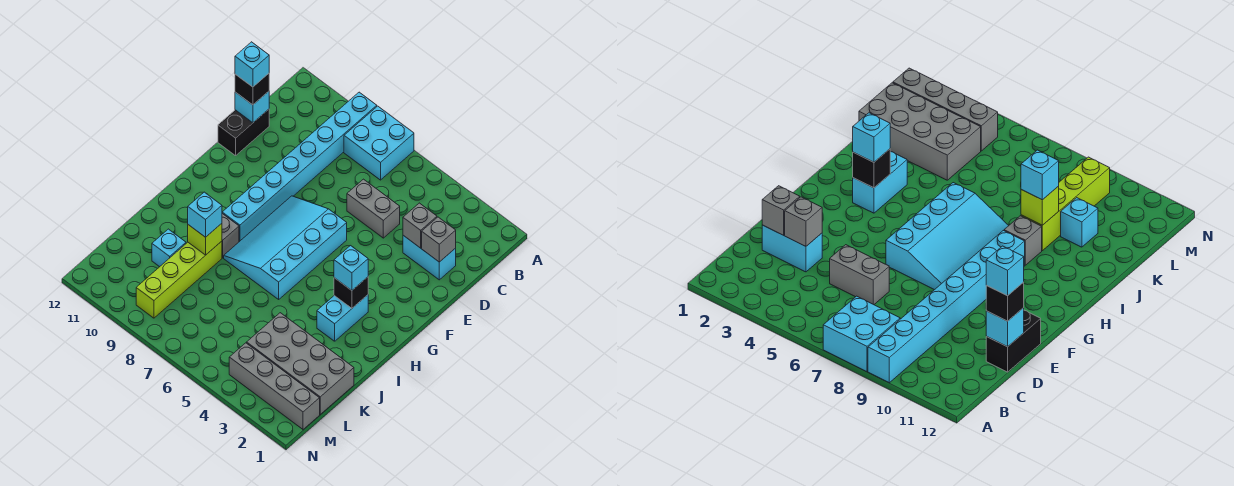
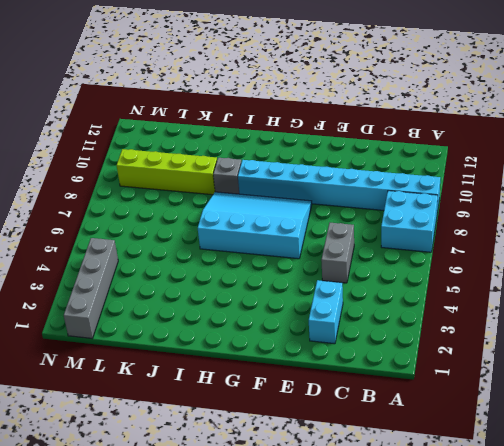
none -> black 1x2 brick [218,109,269,156]
none -> cyan 1x2 brick [317,295,368,341]
none -> grey 2x4 brick [247,313,354,414]

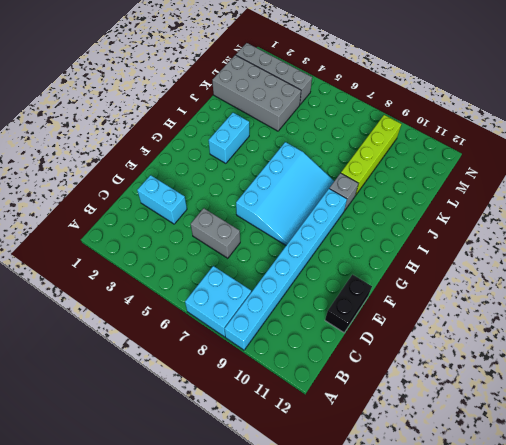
none -> cyan 1x1 brick [152,229,186,267]
none -> grey 1x1 brick [422,217,456,262]
none -> grey 1x1 brick [403,203,437,248]

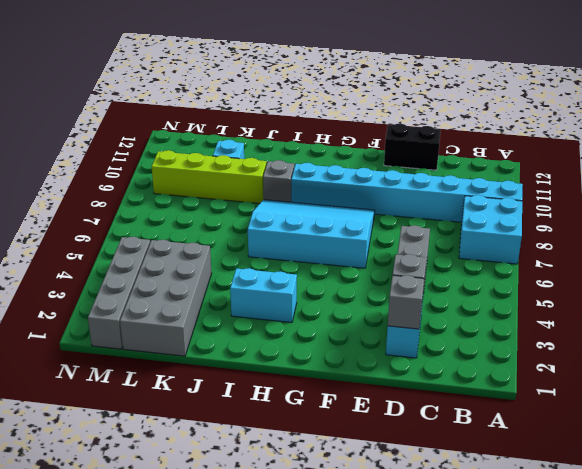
none -> cyan 1x1 brick [235,91,269,123]
none -> black 1x1 brick [334,277,368,308]
none -> lime 1x1 brick [188,223,222,255]

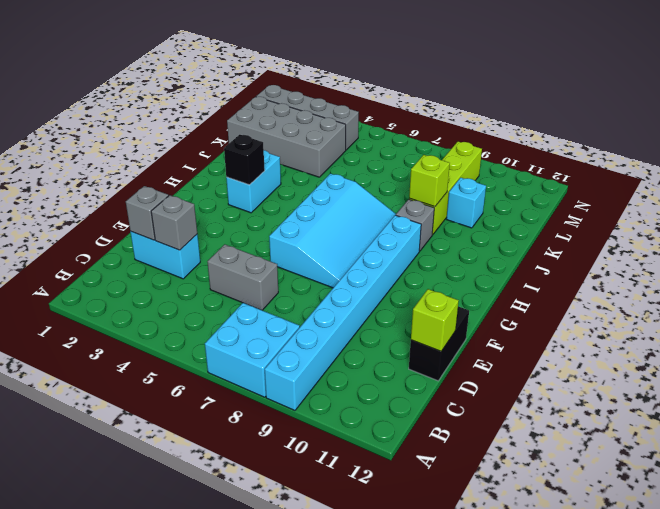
lime 1x1 brick [411,289,459,351] -> cyan 1x1 brick [235,91,269,123]
none -> black 1x1 brick [235,73,269,105]
none -> cyan 1x1 brick [334,246,368,291]
none -> cyan 1x1 brick [188,192,222,237]

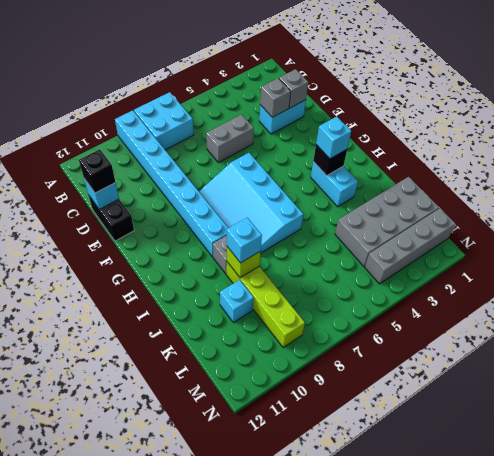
none -> cyan 1x1 brick [235,42,269,87]

